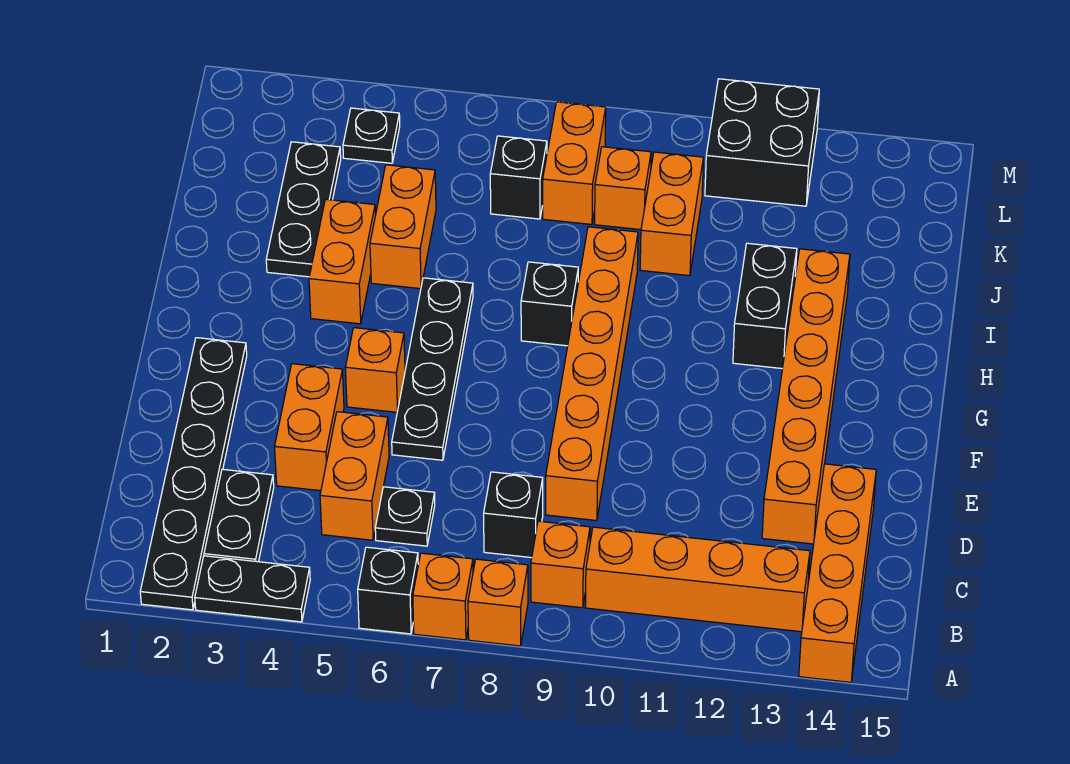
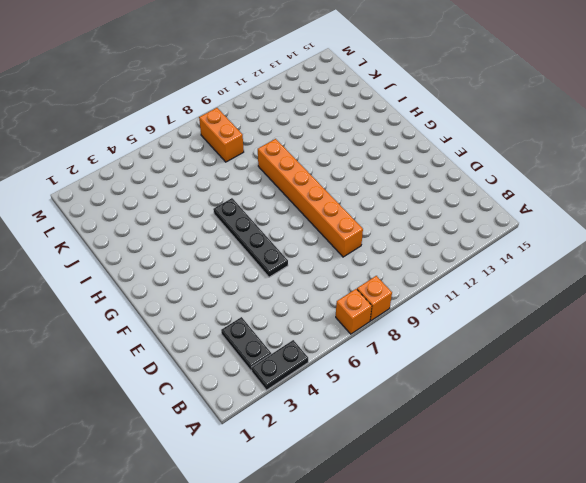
none -> black 1x6 plate [140,338,247,610]
none -> black 1x1 brick [358,547,418,634]
none -> orange 1x4 brick [799,464,876,682]

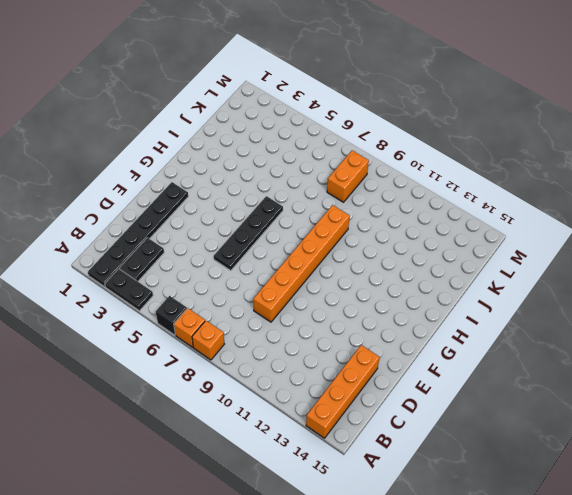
none -> orange 1x1 brick [531,521,590,608]
none -> orange 1x4 brick [585,527,810,632]
none -> orange 1x2 brick [320,412,389,540]

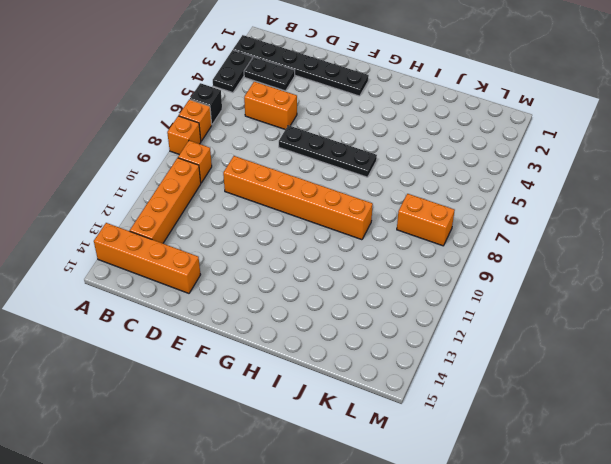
none -> black 1x1 plate [375,487,435,546]
none -> black 1x1 brick [484,472,543,558]
none -> orange 1x2 brick [275,364,344,491]

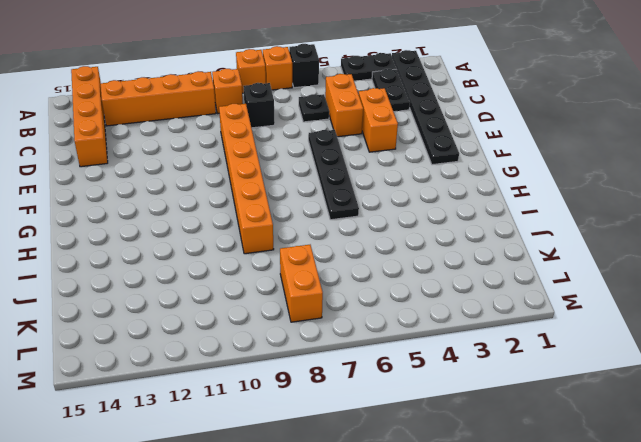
none -> orange 1x6 brick [762,249,850,544]
none -> orange 1x1 brick [345,328,405,412]
none -> orange 1x2 brick [309,199,375,324]

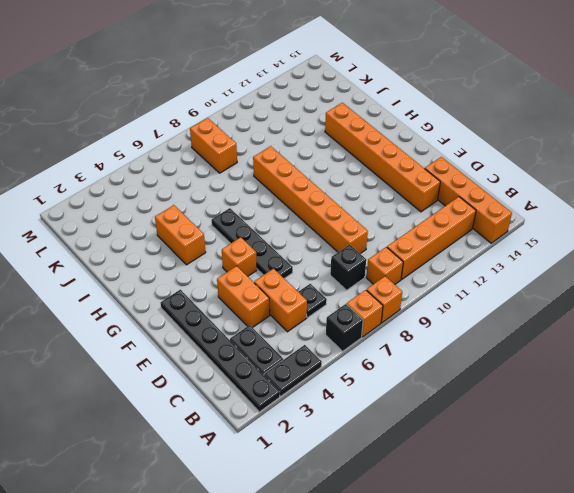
none -> black 1x1 brick [521,262,578,346]
none -> black 1x2 brick [733,243,797,369]
none -> black 1x3 plate [266,142,341,277]

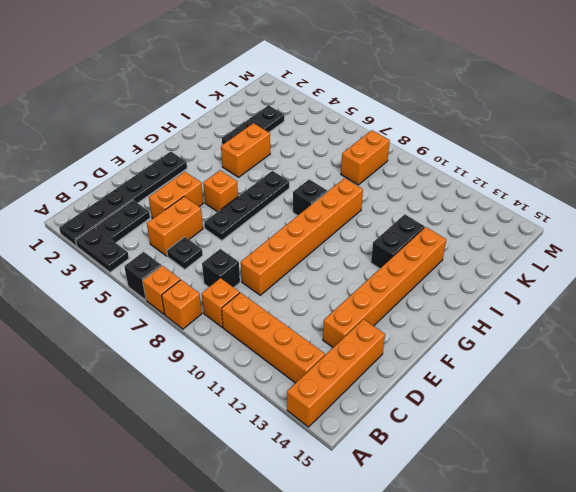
none -> orange 1x2 brick [370,165,436,289]
none -> orange 1x2 brick [640,152,703,276]
none -> black 1x1 brick [490,136,547,219]

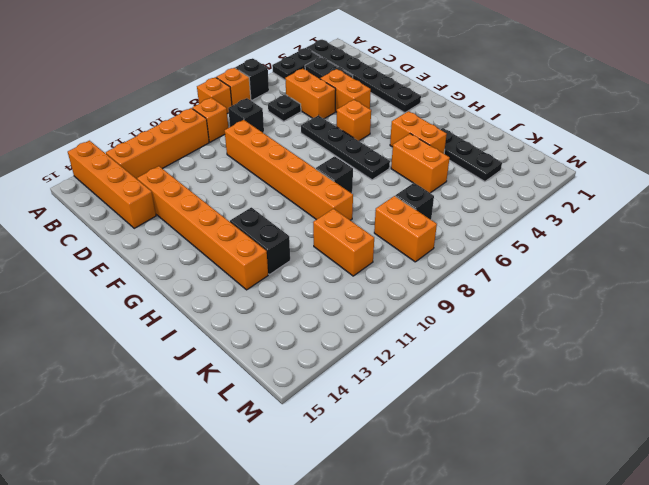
none -> orange 1x1 brick [595,147,651,230]
none -> black 1x1 plate [343,108,400,163]
none -> black 2x2 brick [705,79,819,206]

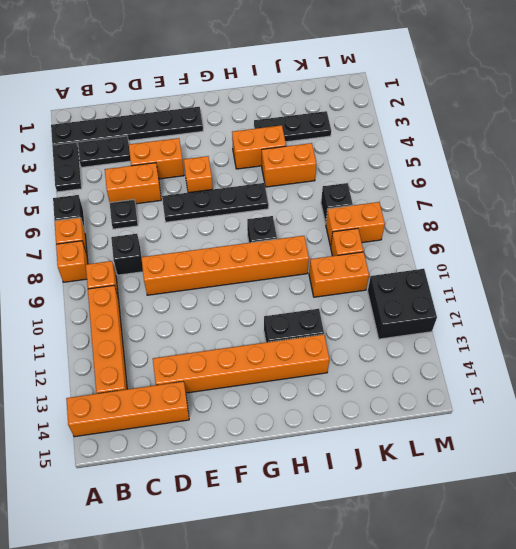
none -> black 1x1 plate [343,108,400,163]

